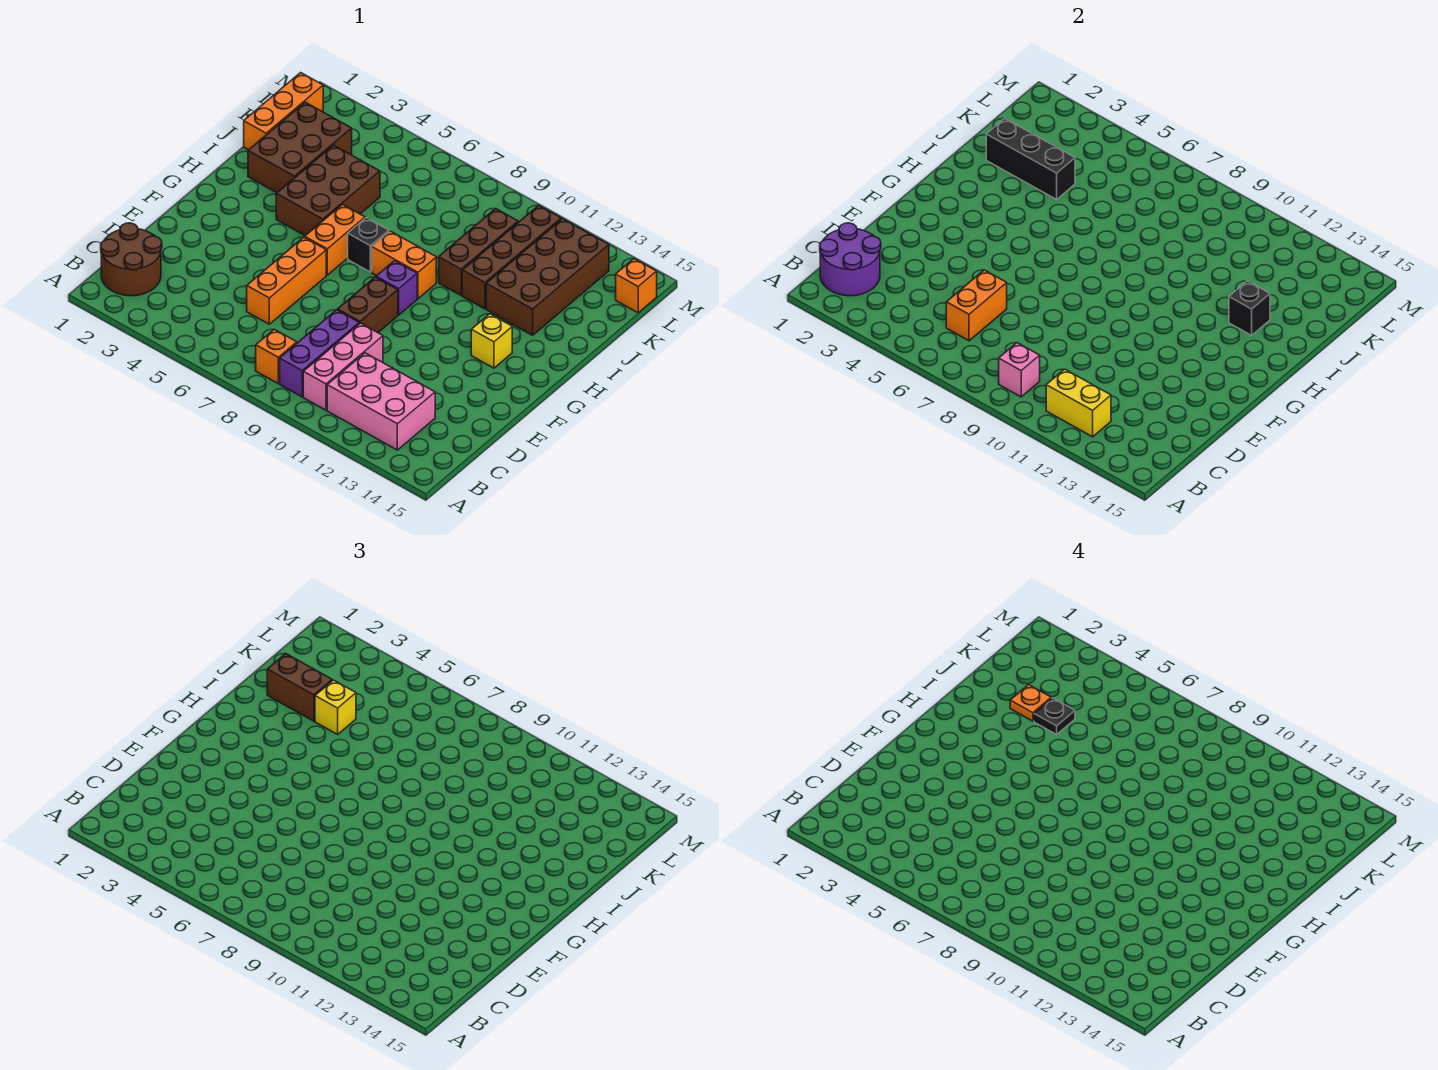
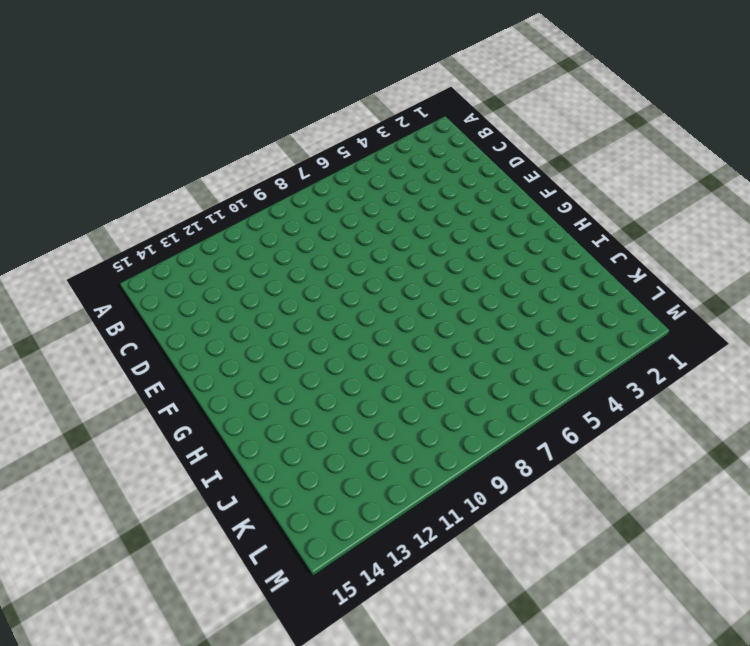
none -> brown 2x2 round brick [101,223,162,296]
none -> orange 1x1 brick [256,329,297,384]
none -> purple 1x3 brick [280,310,359,397]

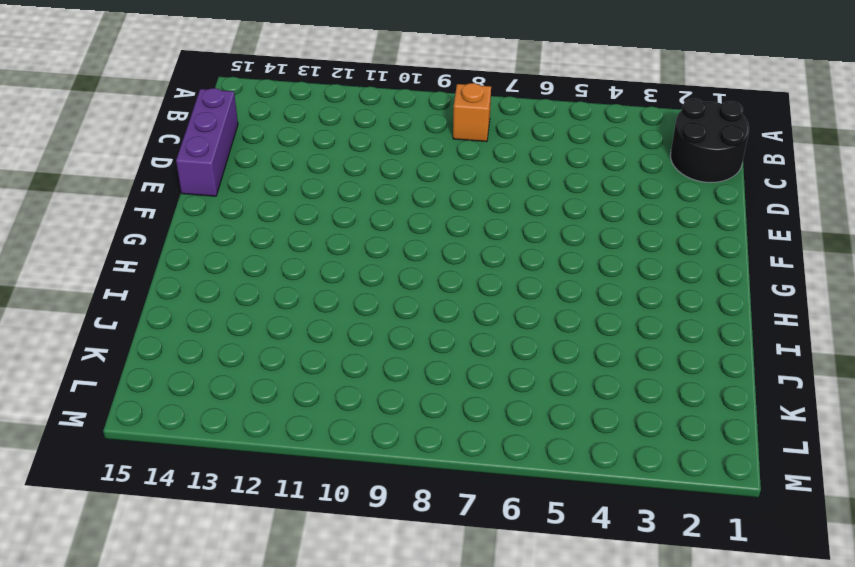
black 2x2 round brick [670,99,749,182] -> brown 2x2 round brick [101,223,162,296]
purple 1x3 brick [176,88,238,196] -> purple 1x3 brick moved to [280,310,359,397]
none -> pink 1x3 brick [303,323,383,410]
none -> pink 2x3 brick [327,353,435,450]
none -> orange 1x3 brick [247,237,326,324]

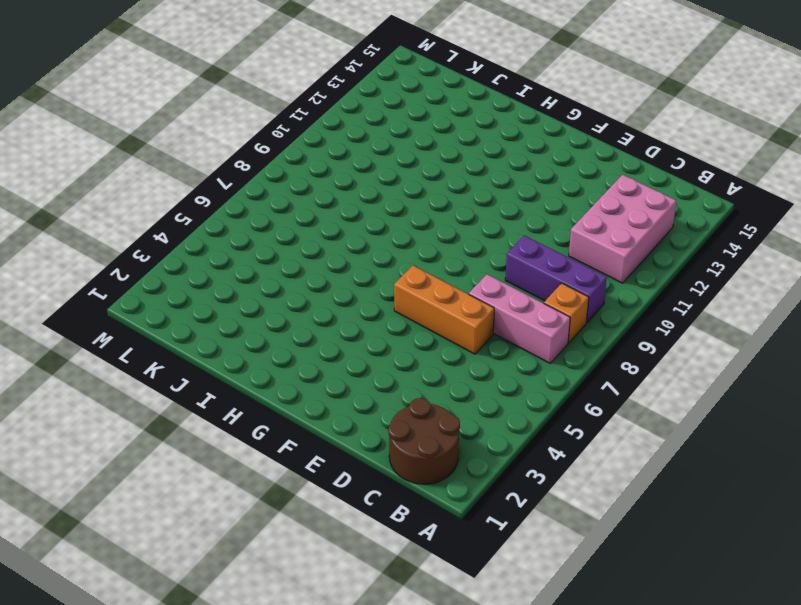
pink 1x3 brick [469,274,570,363] -> pink 1x3 brick moved to [303,323,383,410]
none -> brown 1x2 brick [338,277,398,333]
none -> orange 1x2 brick [305,205,365,275]
none -> purple 1x1 brick [376,261,417,315]

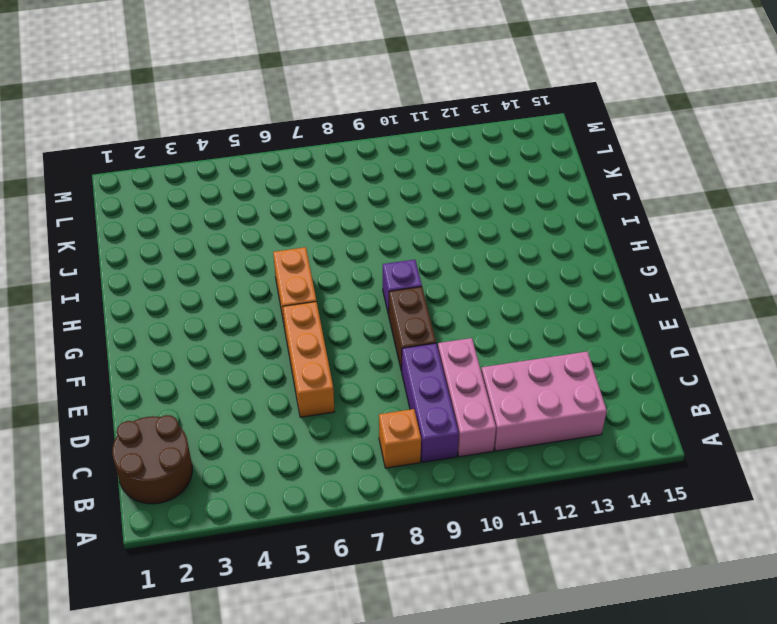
none -> yellow 1x1 brick [471,314,512,368]
none -> brown 2x3 brick [276,145,380,236]
none -> black 1x1 brick [348,218,389,272]

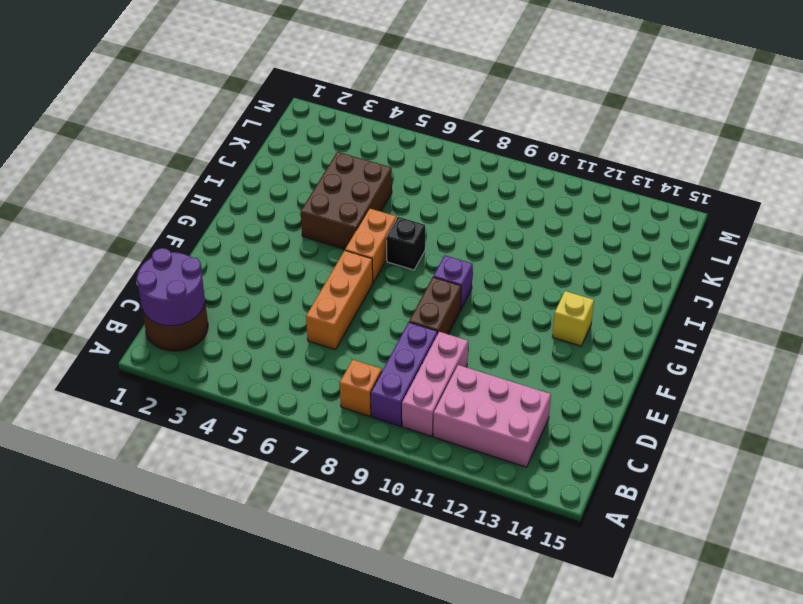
none -> orange 1x2 brick [372,231,436,299]
none -> brown 2x3 brick [248,102,352,193]
none -> brown 1x3 brick [439,208,518,295]

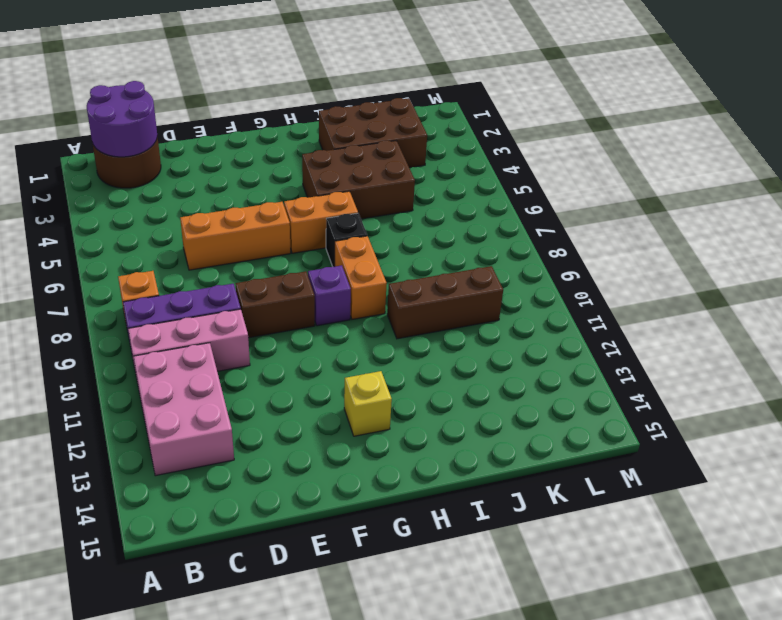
none -> brown 1x4 brick [462,205,561,309]
none -> brown 2x4 brick [486,219,609,335]
none -> orange 1x3 brick [244,73,323,150]

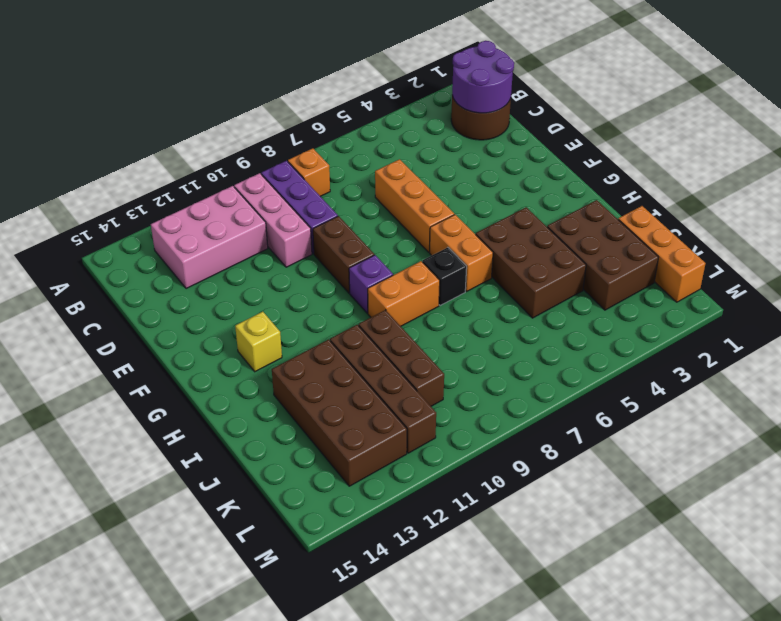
none -> orange 1x1 brick [616,259,657,313]
none -> pink 1x1 brick [999,343,1040,397]
none -> yellow 1x2 brick [1046,369,1111,437]

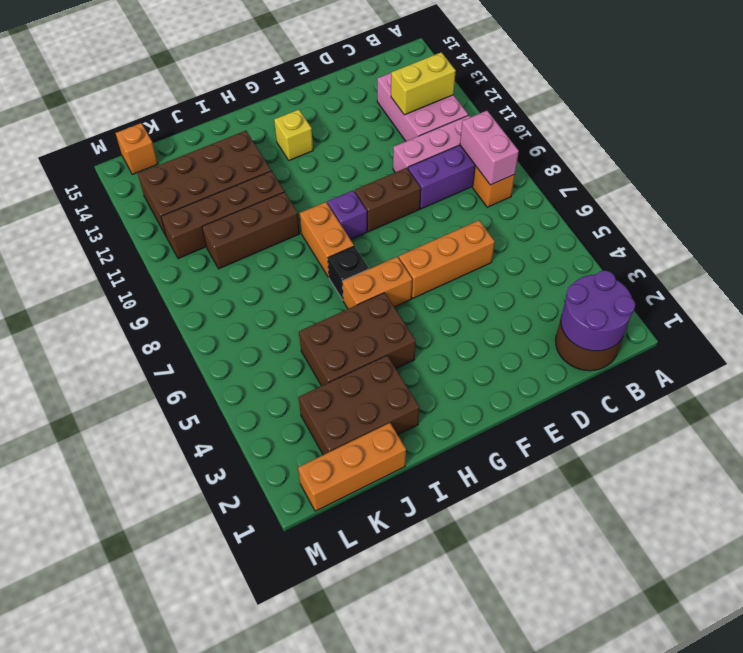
pink 1x2 brick [460,111,519,185] -> pink 1x1 brick [999,343,1040,397]
yellow 1x2 brick [391,52,456,115] -> yellow 1x2 brick turned to [1046,369,1111,437]
none -> orange 1x2 brick [946,270,1007,341]
none -> black 1x1 brick [1229,281,1270,335]
none -> black 1x3 brick [986,119,1075,199]

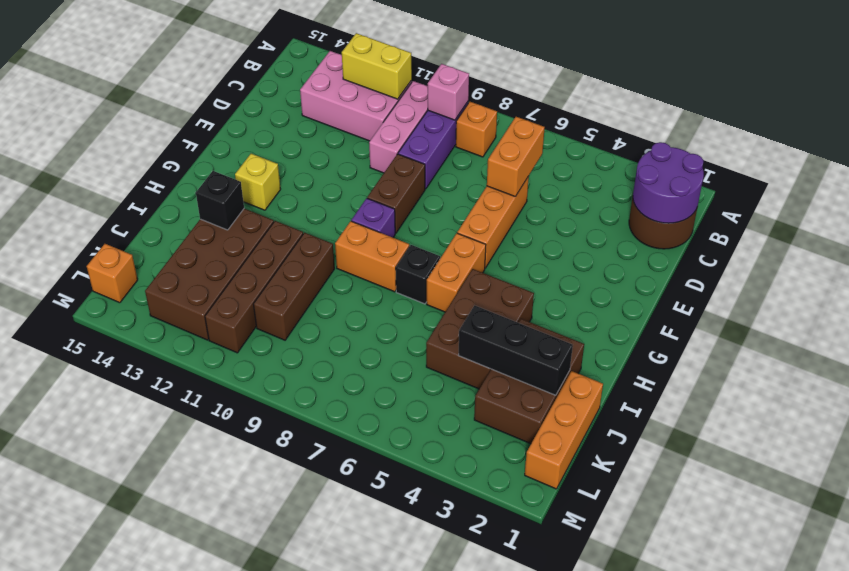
none -> brown 1x2 brick [267,654,332,721]
none -> yellow 1x1 brick [315,680,356,734]
none -> orange 1x1 plate [1010,685,1051,721]

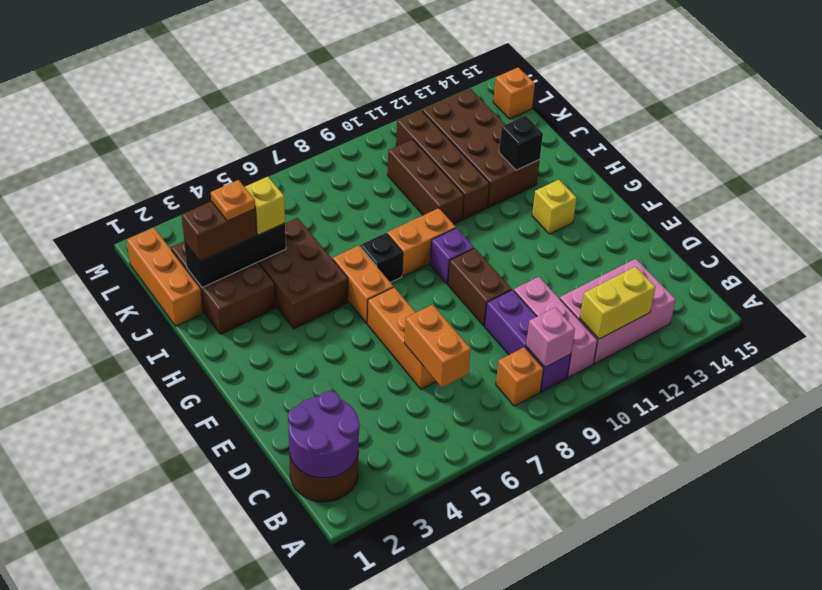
none -> black 1x1 plate [1034,698,1075,734]

